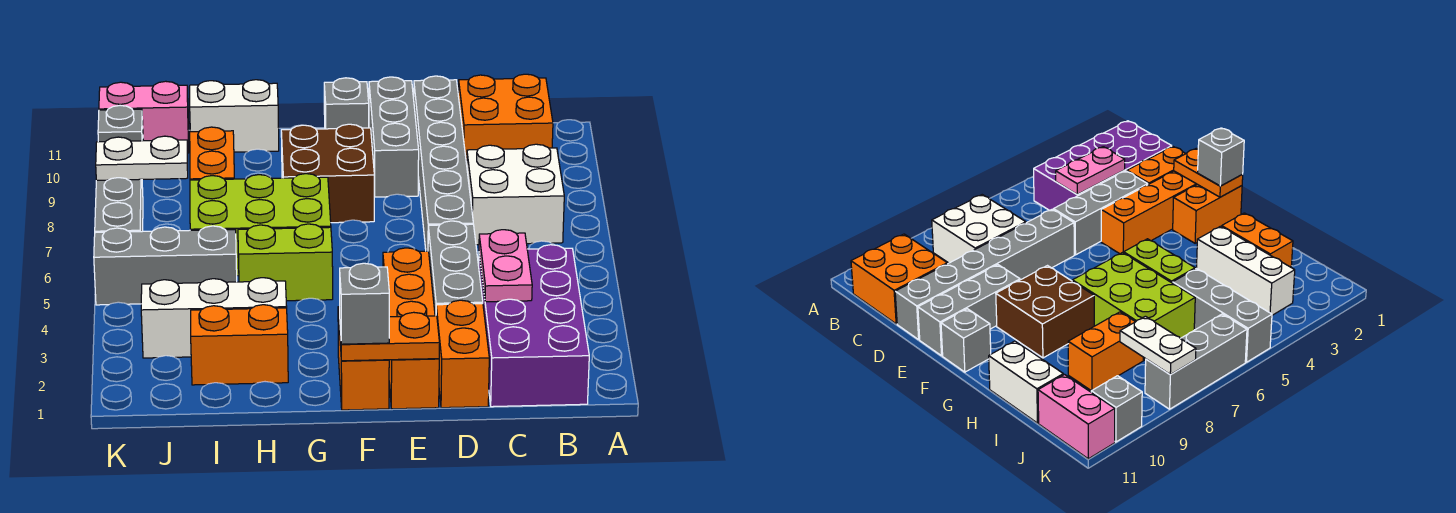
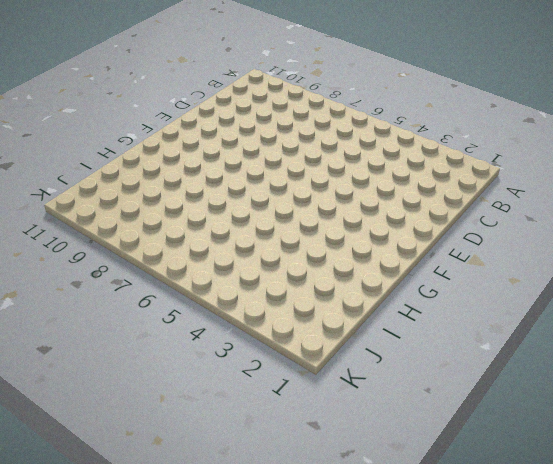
none -> purple 2x4 brick [479,245,589,407]
none -> white 2x2 brick [467,144,564,245]
none -> orange 2x2 brick [458,74,553,164]

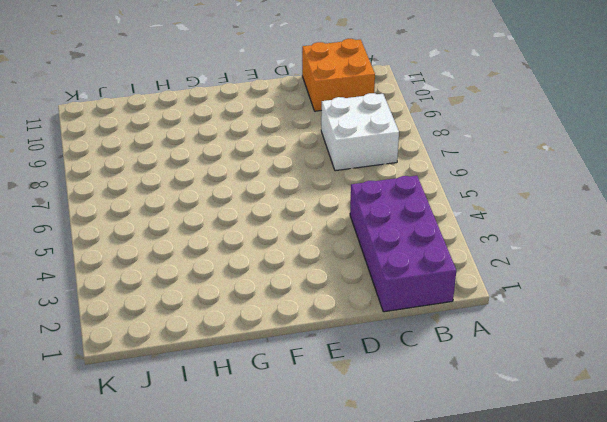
none -> orange 1x2 brick [436,300,489,408]
none -> grey 1x3 brick [428,221,483,316]
none -> grey 1x6 brick [414,76,473,251]

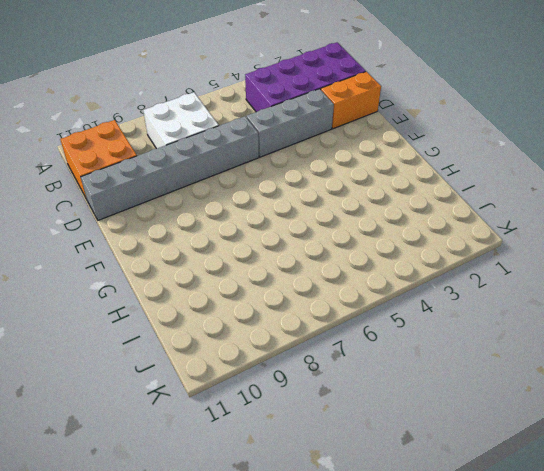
none -> orange 1x4 brick [383,248,439,409]
none -> grey 1x3 brick [369,77,419,197]
none -> orange 1x2 brick [338,307,389,410]

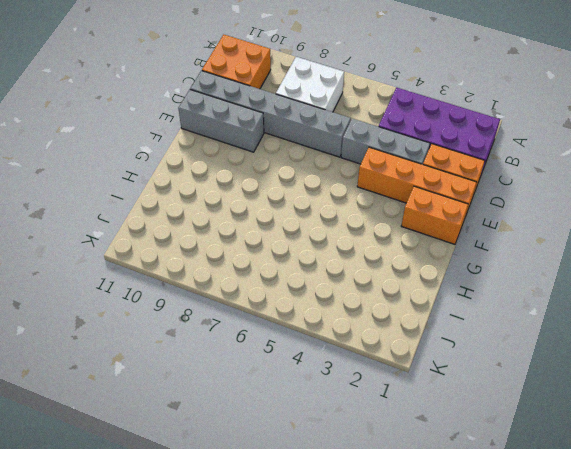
none -> brown 2x2 brick [281,124,374,223]
none -> grey 1x1 brick [324,78,369,129]
none -> lime 1x2 brick [238,224,333,301]

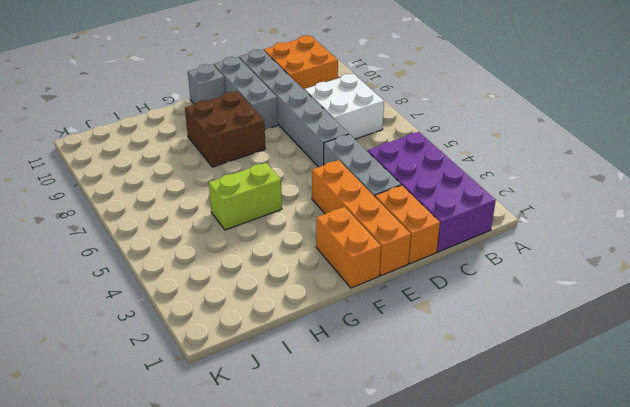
none -> lime 2x3 brick [190,174,331,276]
none -> orange 1x2 brick [191,305,288,385]
none -> white 1x3 brick [141,278,287,358]

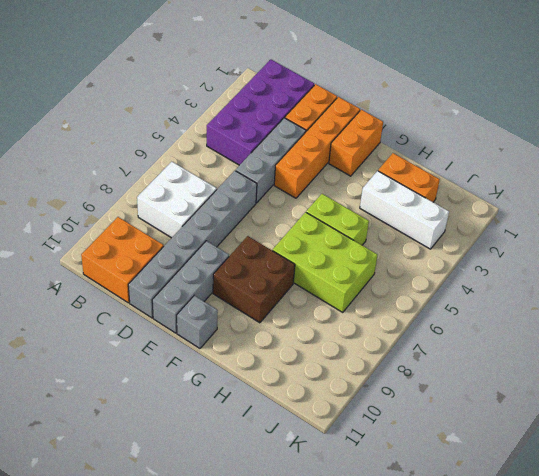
none -> white 1x2 brick [190,80,279,152]
none -> grey 1x3 brick [94,226,237,305]
none -> orange 1x2 brick [190,127,234,180]

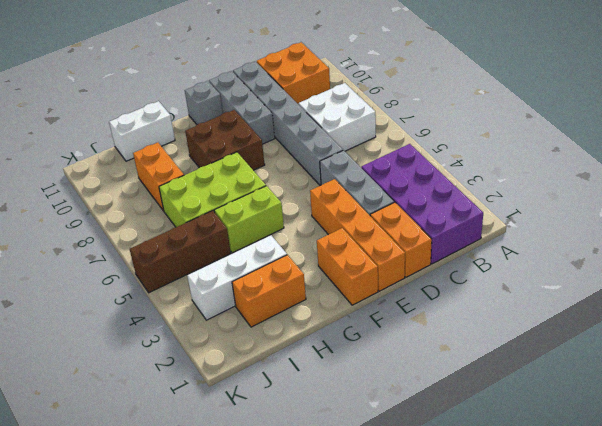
brown 1x3 brick [130,211,231,293] -> grey 1x3 brick [94,226,237,305]
none -> pink 1x2 brick [99,81,189,153]
none -> grey 1x3 brick [95,178,143,233]
none -> grey 1x1 brick [98,105,143,142]

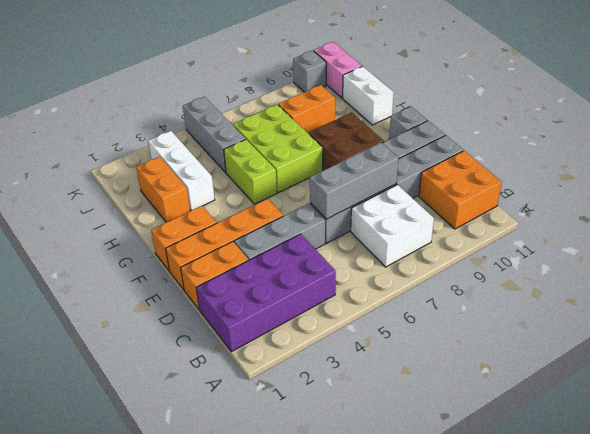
grey 1x3 brick [310,143,399,219] -> grey 1x3 brick moved to [95,178,143,233]
none -> pink 1x2 plate [479,230,532,302]
none -> orange 1x2 plate [340,312,440,361]
none -> white 1x2 plate [96,136,188,180]

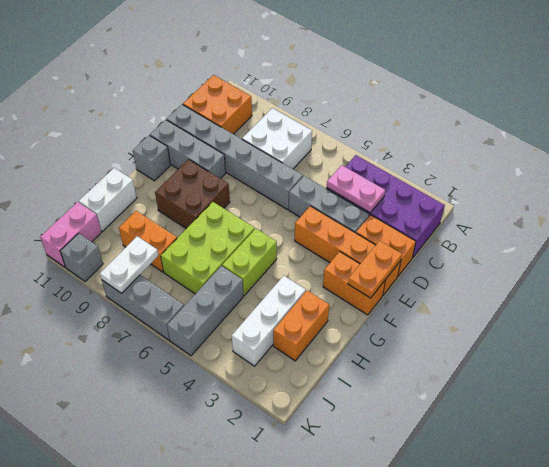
none -> grey 1x1 brick [340,263,389,344]

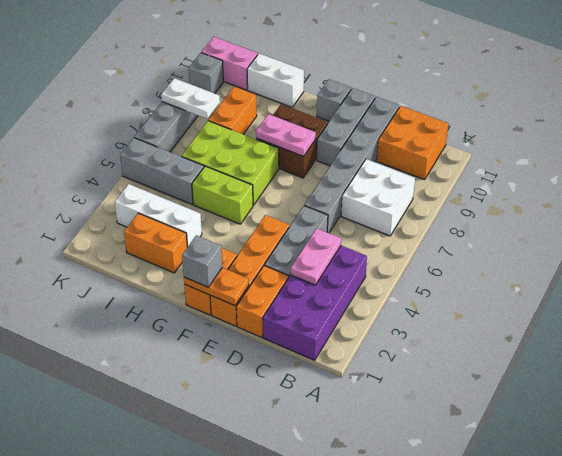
pink 1x2 plate [256,114,316,156] -> none

